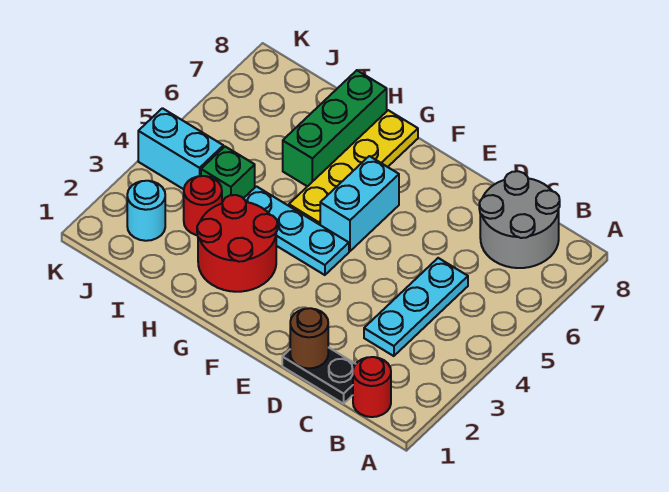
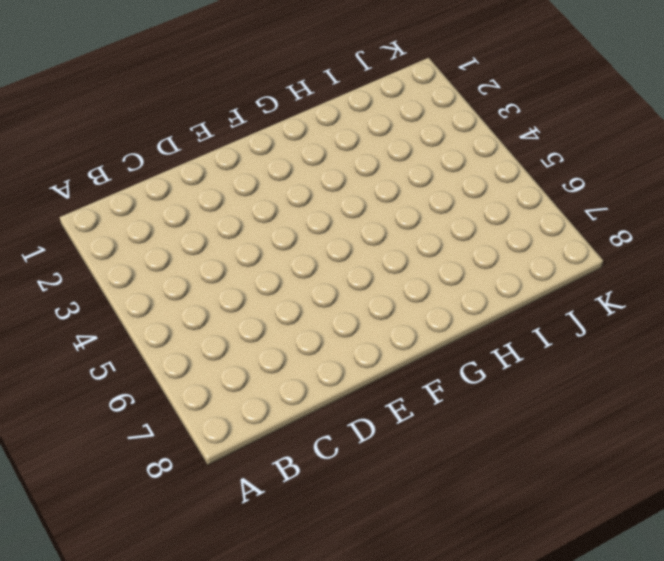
none -> red 1x1 round brick [353,357,391,417]
none -> grey 2x2 round brick [479,171,560,268]
none -> black 1x2 plate [282,347,356,404]

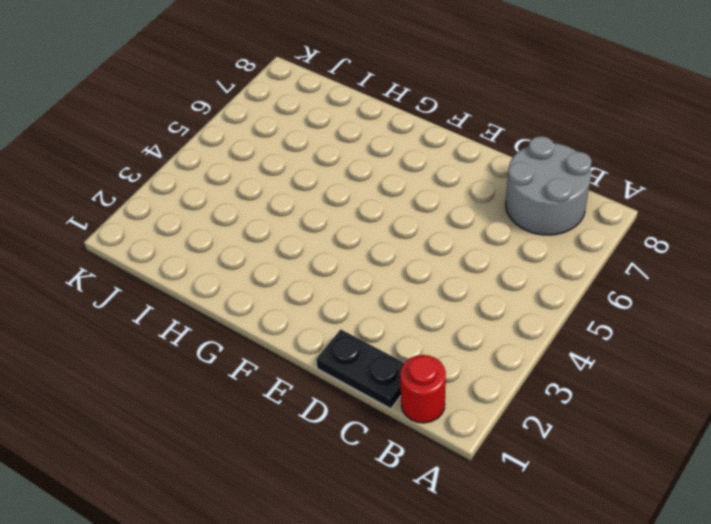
none -> cyan 1x3 plate [364,258,468,356]
none -> cyan 1x3 plate [243,186,349,275]
none -> cyan 1x2 brick [320,156,399,251]

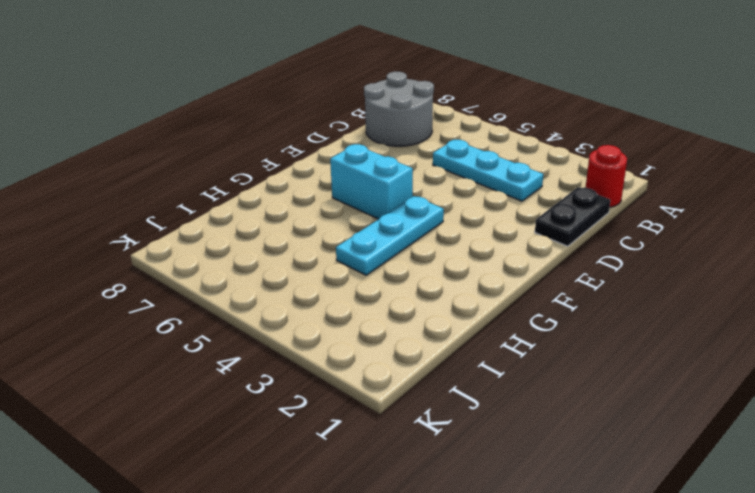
none -> red 2x2 round brick [197,195,277,292]
none -> yellow 1x4 plate [289,110,418,225]
none -> green 1x3 brick [283,70,387,186]

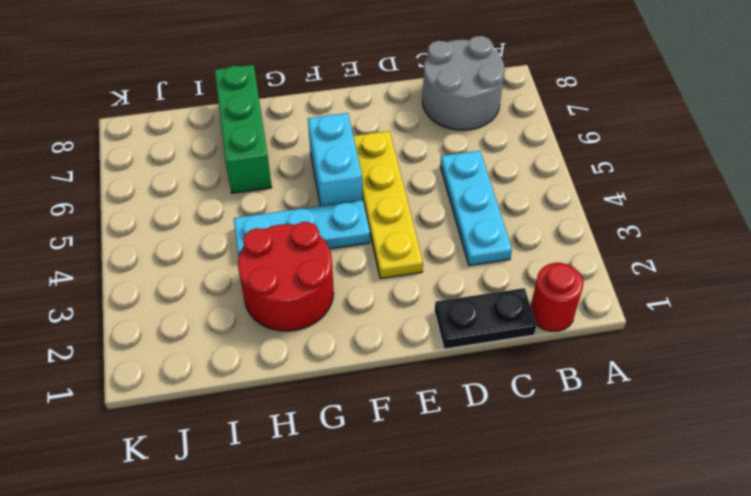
yellow 1x4 plate [353,131,423,279] -> yellow 1x4 plate moved to [289,110,418,225]
none -> red 1x1 round brick [184,176,222,235]
none -> green 1x1 brick [201,147,255,202]
none -> cyan 1x1 round brick [127,181,165,241]

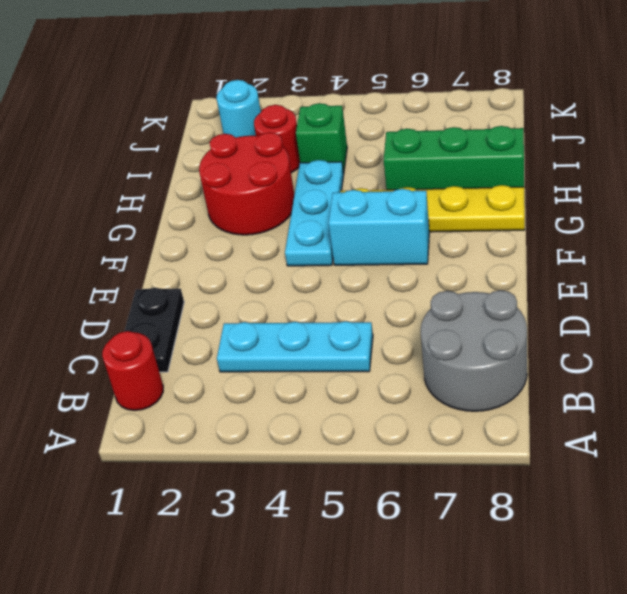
none -> cyan 1x2 brick [138,108,223,189]
none -> brown 1x1 round brick [290,308,328,368]

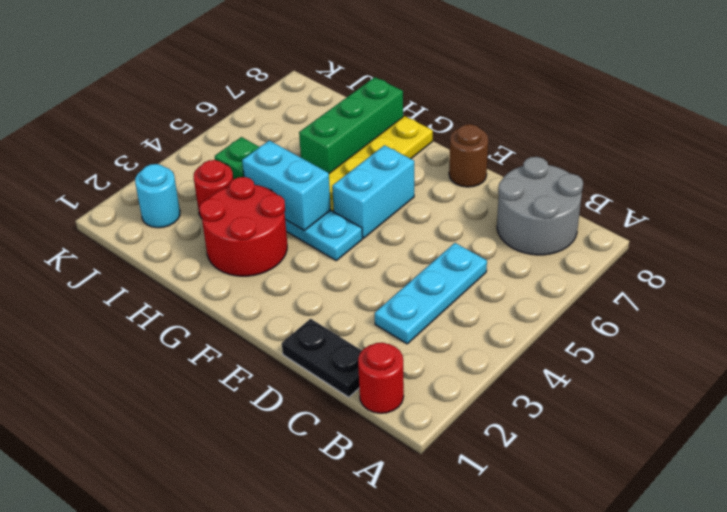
brown 1x1 round brick [449,124,488,187] -> brown 1x1 round brick moved to [290,308,328,368]
cyan 1x2 brick [242,140,331,230] -> cyan 1x2 brick moved to [138,108,223,189]

